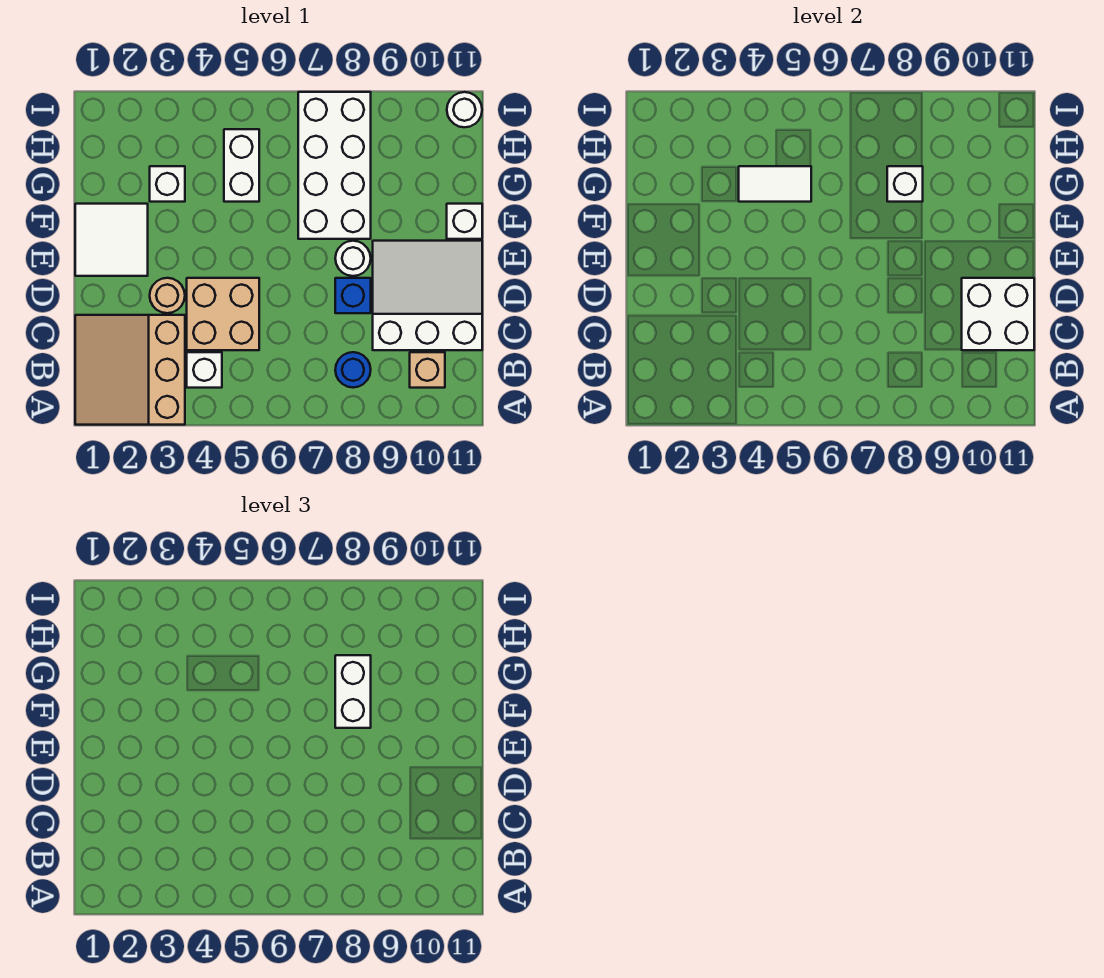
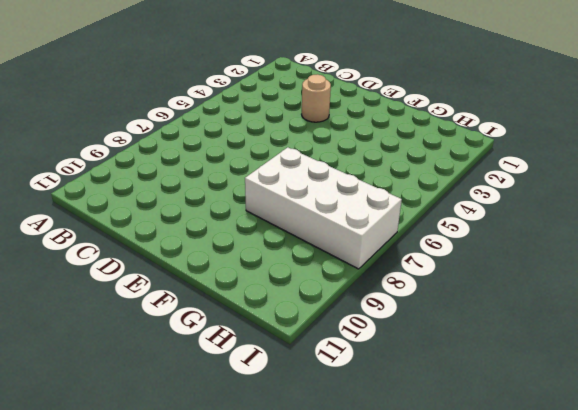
none -> tan 3x3 slope [75,315,185,425]
none -> white 1x1 brick [187,352,222,388]
none -> blue 1x1 round brick [335,352,371,388]

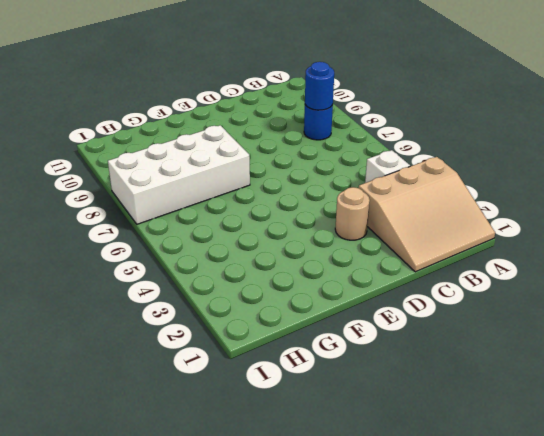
blue 1x1 round brick [305,62,334,110] -> none
none -> tan 1x1 brick [410,352,445,388]
none -> tan 2x2 brick [187,278,259,350]
none -> white 3x3 slope [373,241,482,350]

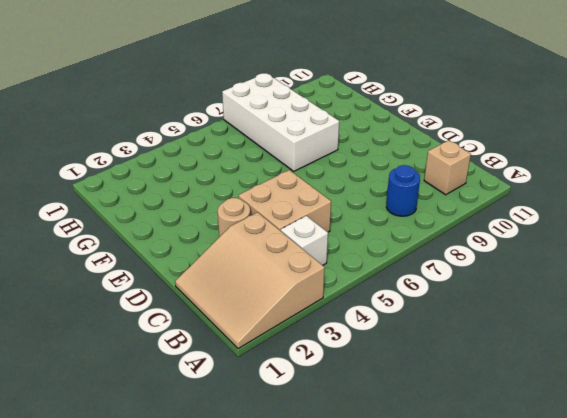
none -> white 3x3 slope [373,241,482,350]
none -> blue 1x1 brick [335,278,371,313]
none -> white 2x2 tile [75,204,148,276]

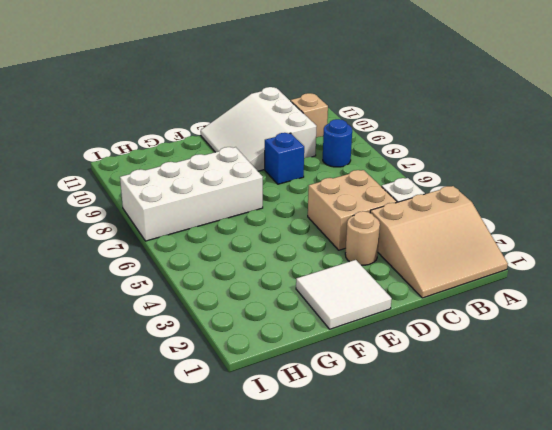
none -> white 1x1 round brick [335,241,371,276]
none -> white 1x1 brick [447,204,482,239]
none -> white 1x1 brick [150,166,185,202]

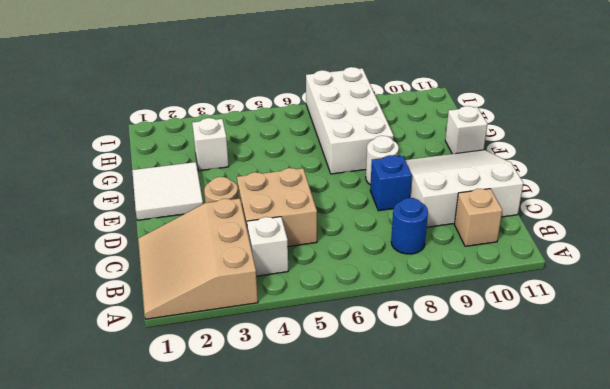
none -> white 1x2 brick [224,129,259,202]
none -> white 1x1 round brick [447,92,482,127]
none -> white 2x2 brick [962,278,1034,350]

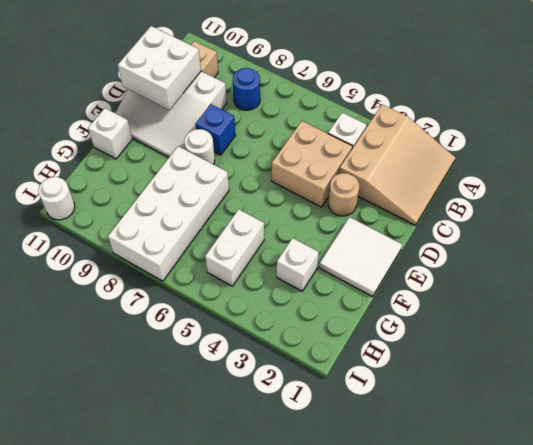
none -> white 1x2 tile [739,166,811,202]
none -> white 1x1 brick [887,166,923,202]
none -> white 1x2 brick [335,655,371,728]

